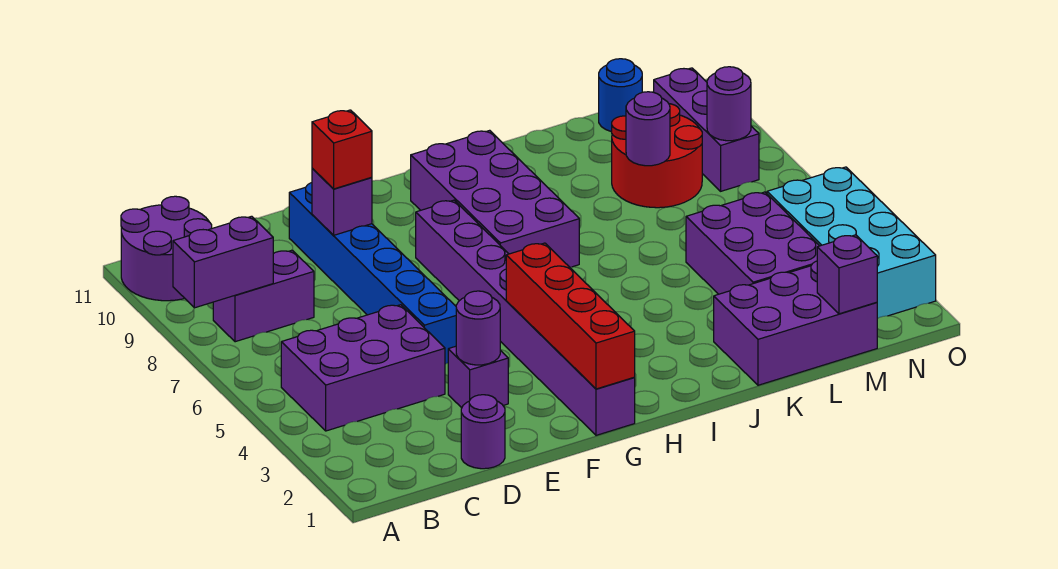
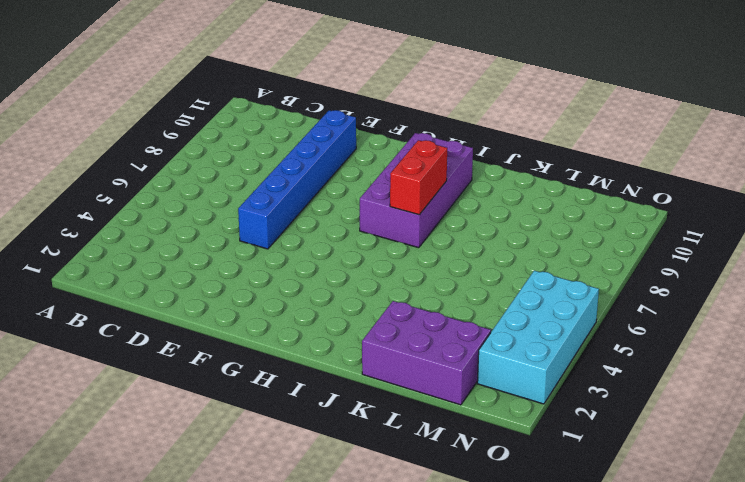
red 1x2 brick [390,140,447,215] -> none
none -> purple 2x2 round brick [121,196,212,301]
none -> purple 2x3 brick [281,305,445,431]
none -> purple 1x2 brick [213,250,314,342]

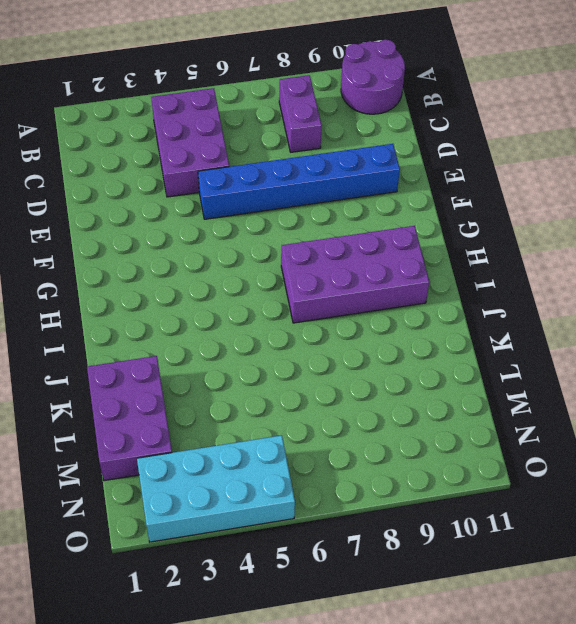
none -> purple 1x1 round brick [461,395,505,469]
none -> purple 1x1 brick [448,346,508,408]
none -> purple 1x8 brick [416,200,635,435]

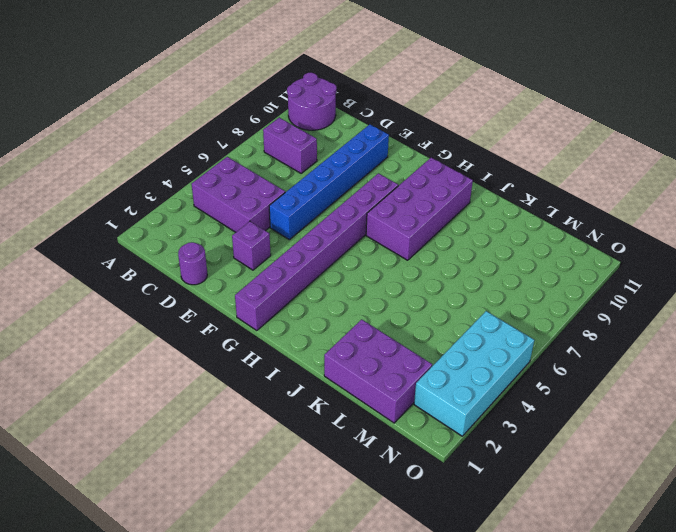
none -> purple 2x3 brick [686,192,819,294]
none -> red 2x2 round brick [612,104,702,208]
none -> blue 1x1 round brick [599,59,642,132]

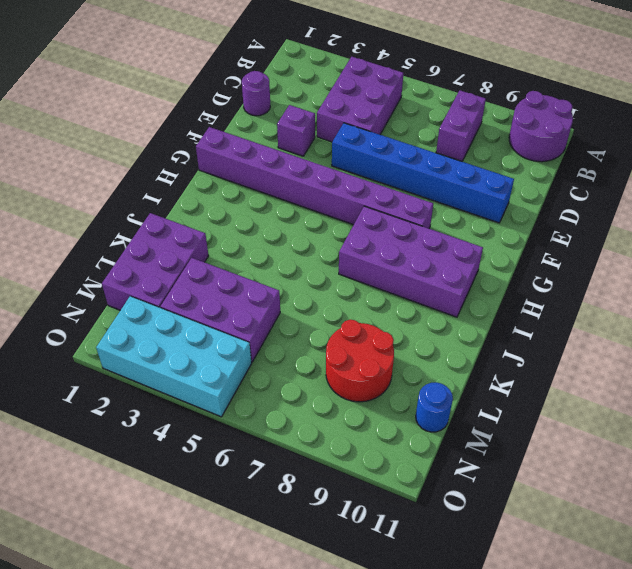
none -> purple 1x3 brick [654,68,759,191]
none -> purple 1x2 brick [173,216,273,308]
none -> purple 1x1 round brick [456,291,500,365]

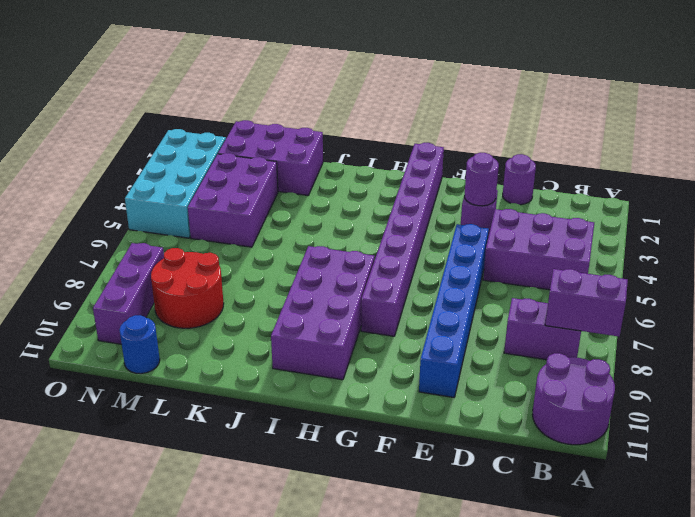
none -> purple 1x1 brick [312,169,372,235]
none -> red 1x4 brick [506,243,635,389]
none -> purple 1x1 round brick [626,92,670,166]

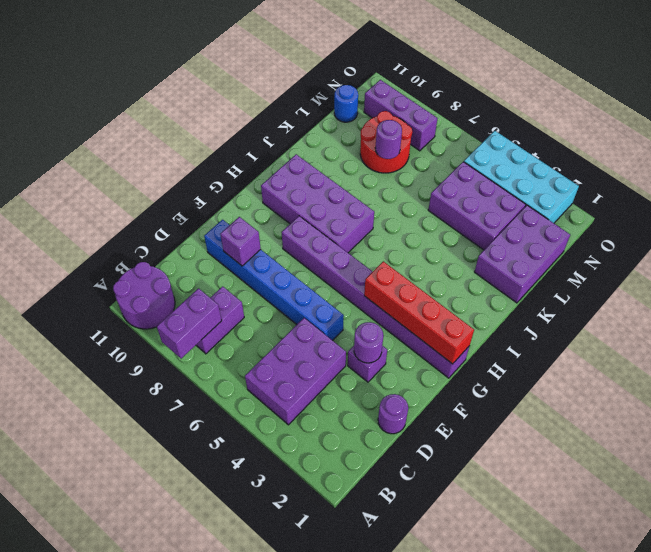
none -> purple 1x1 brick [817,235,877,314]
none -> purple 1x1 round brick [707,67,751,141]
none -> red 1x1 brick [312,110,372,189]

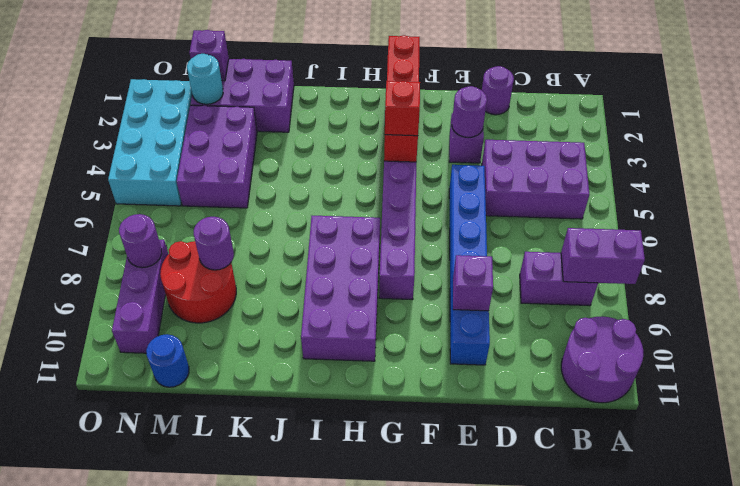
red 1x1 brick [385,81,420,136] -> red 1x1 brick moved to [312,110,372,189]
cyan 1x1 round brick [187,54,223,104] -> none

